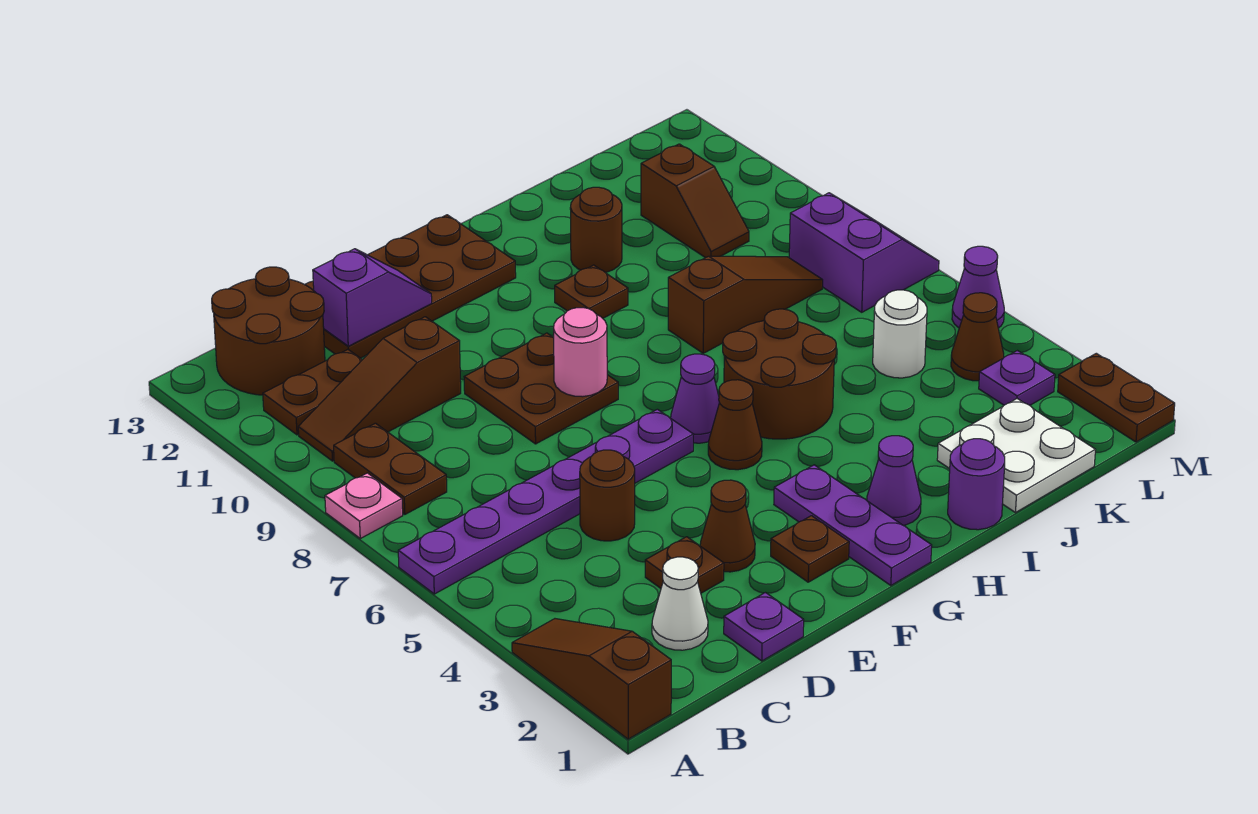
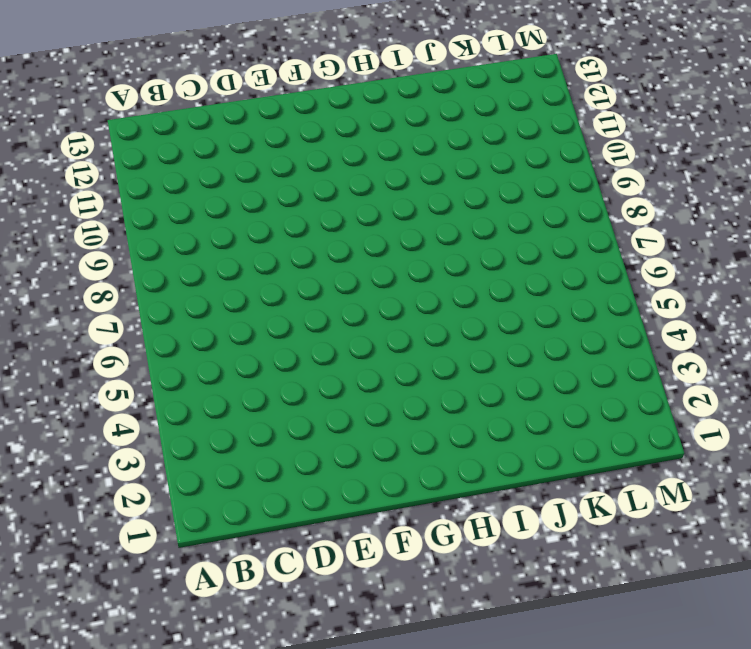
none -> brown 1x3 slope [512,619,671,739]
none -> purple 1x6 plate [398,409,693,594]
none -> pink 1x1 plate [325,473,403,539]
none -> brown 1x2 plate [334,423,447,514]

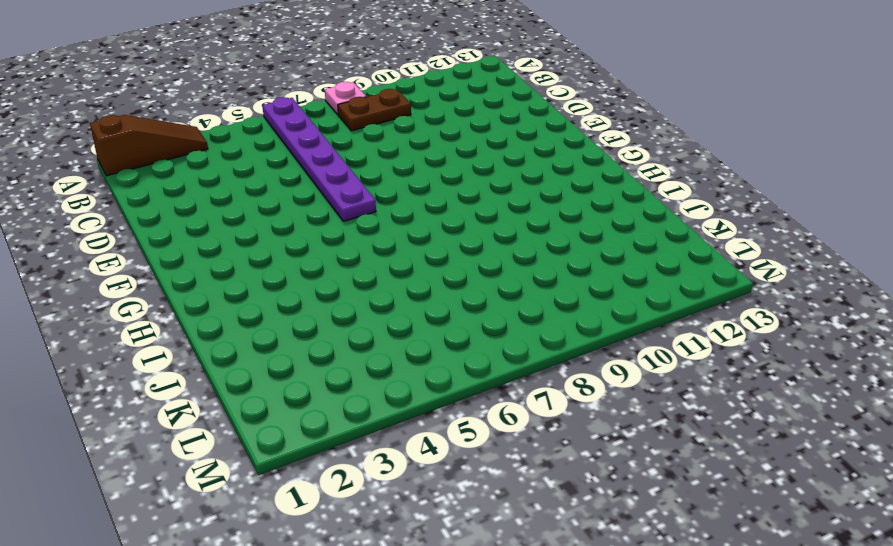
none -> brown 1x3 slope [298,317,461,461]
none -> brown 1x2 plate [263,350,362,435]
none -> brown 2x2 round brick [212,267,325,395]
none -> white 1x1 cone [652,557,708,650]

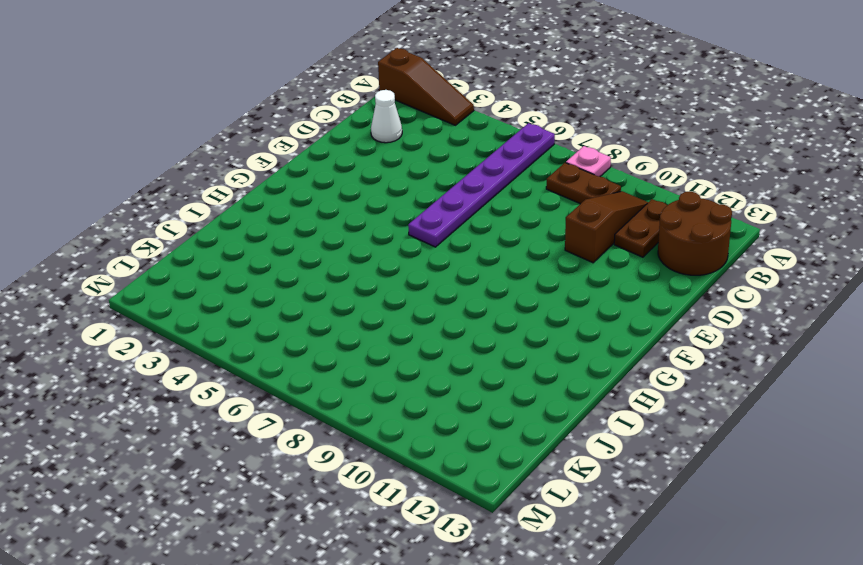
none -> purple 1x1 plate [724,593,804,661]
none -> brown 1x1 plate [645,537,724,593]
none -> brown 1x1 round brick [580,450,635,541]
none -> brown 2x4 plate [305,215,516,358]

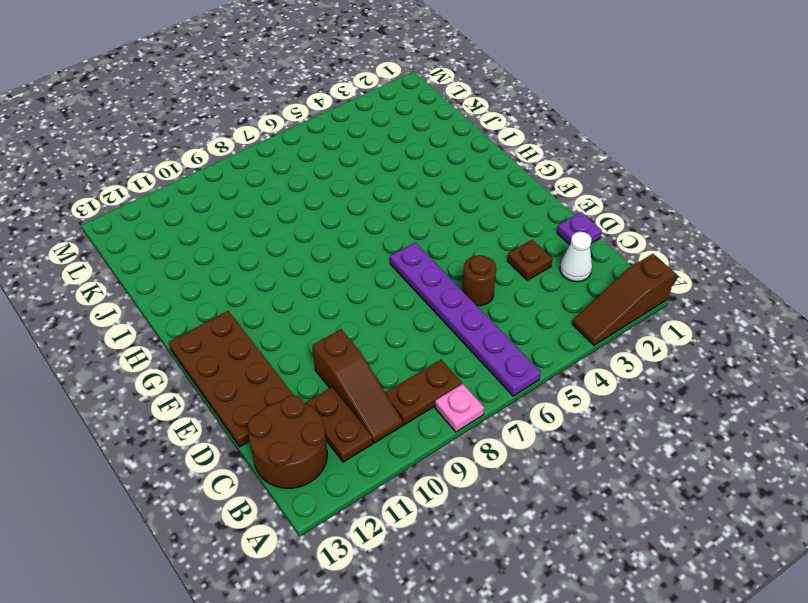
none -> brown 1x1 cone [700,480,755,572]
none -> brown 2x2 plate [464,333,618,444]
none -> brown 1x1 plate [771,516,849,582]
none -> purple 1x3 plate [774,465,932,585]

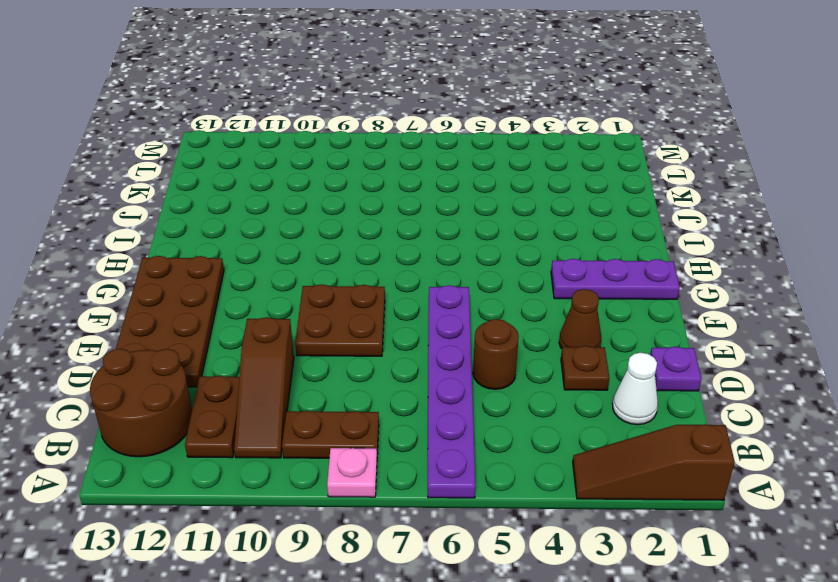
none -> brown 1x1 plate [771,516,849,582]
none -> brown 1x1 cone [708,380,762,470]
none -> purple 1x1 cone [671,354,719,443]
none -> purple 1x1 cone [867,436,921,525]

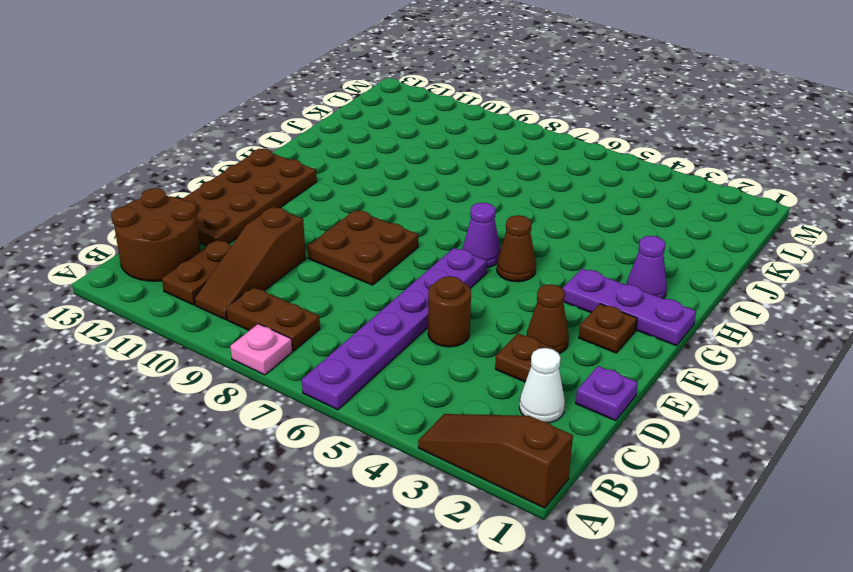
none -> brown 2x2 round brick [723,309,836,439]
none -> brown 1x1 plate [555,265,628,318]
none -> purple 1x1 round brick [948,439,1005,530]
none -> brown 1x3 slope [668,256,823,353]

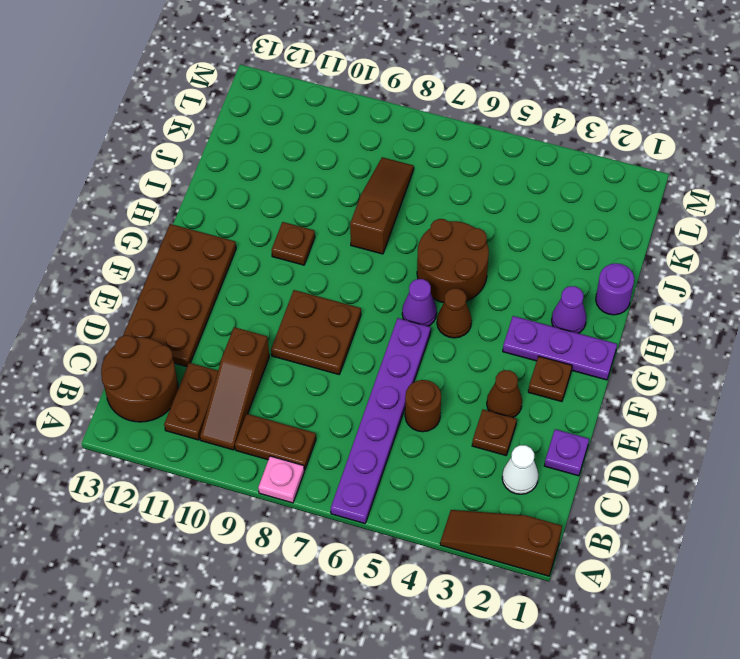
none -> brown 1x1 round brick [570,187,622,272]
none -> white 2x2 plate [937,399,1095,513]
none -> white 1x1 round brick [873,290,927,378]
none -> brown 1x2 slope [641,144,749,258]

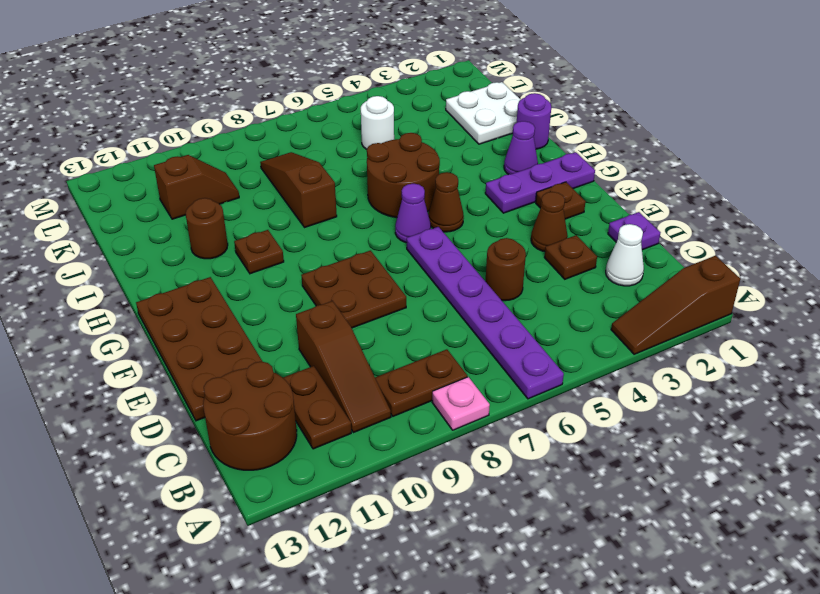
none -> purple 1x1 plate [979,351,1055,405]
none -> brown 1x1 cone [951,293,1004,381]
none -> purple 2x2 slope [789,193,939,312]
none -> brown 1x2 plate [1058,353,1175,442]

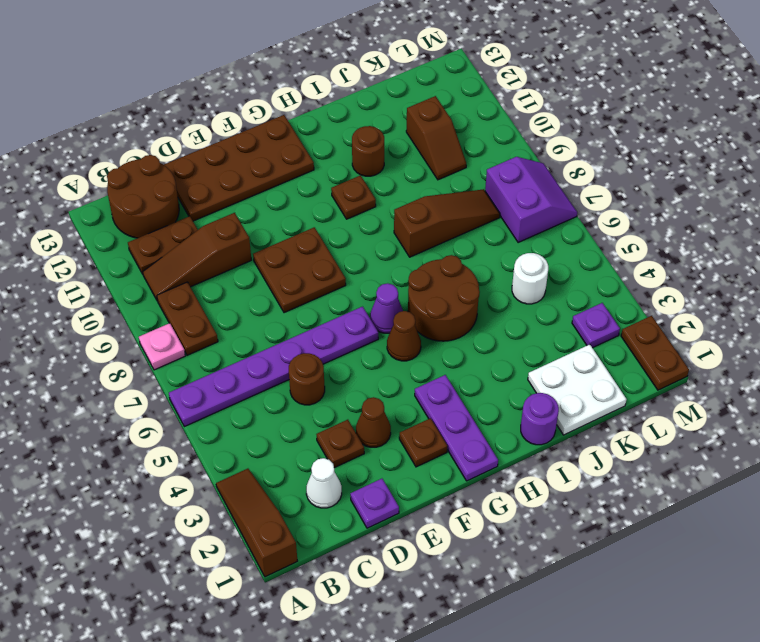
none -> purple 1x1 cone [867,436,921,525]
none -> brown 1x1 cone [951,293,1004,381]
none -> purple 1x1 cone [952,246,1004,328]
none -> purple 1x2 slope [313,249,432,346]

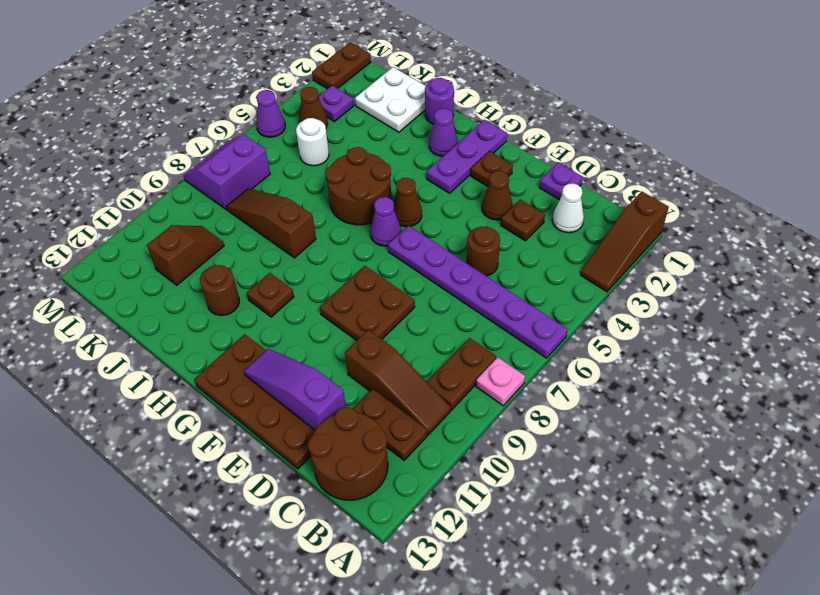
purple 1x3 slope [244,349,346,430] -> purple 1x2 slope [313,249,432,346]
none -> pink 1x1 round brick [554,308,607,397]

